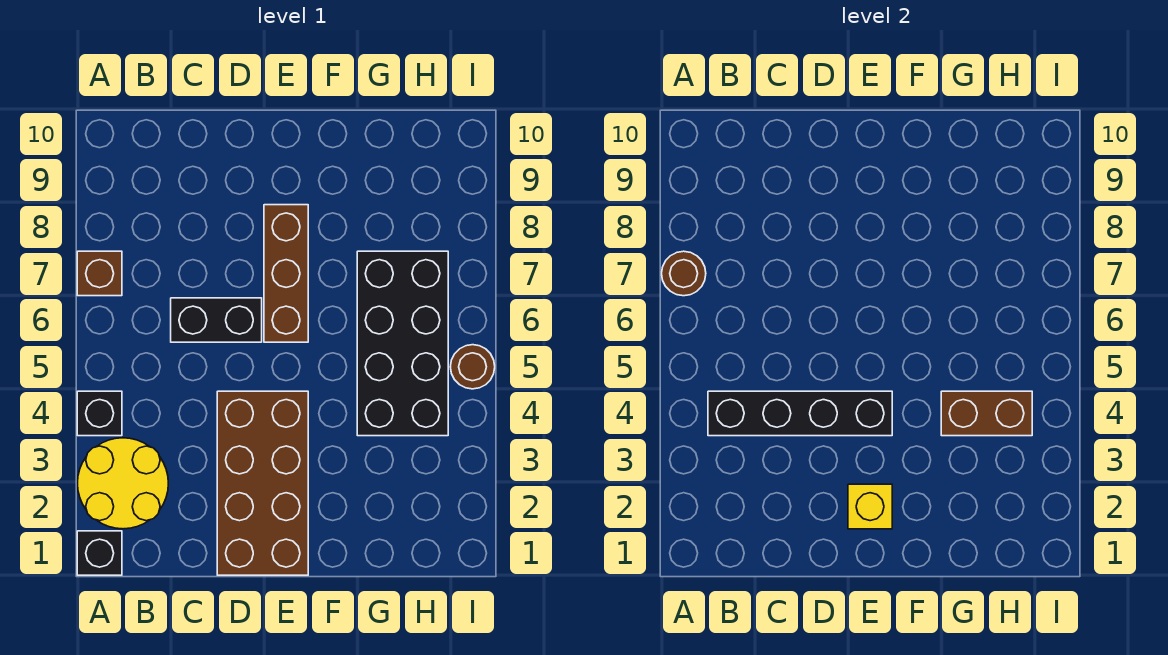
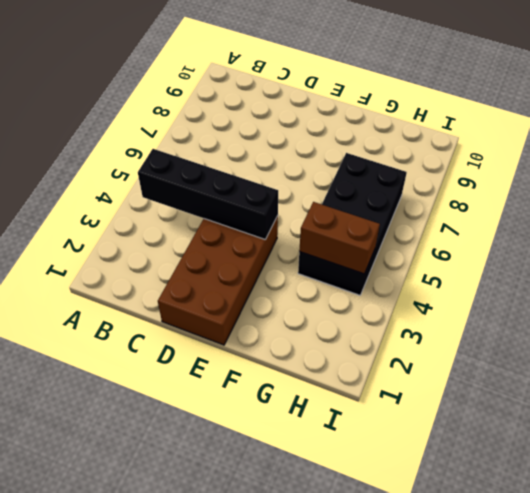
none -> black 1x1 brick [77,531,122,575]
none -> yellow 2x2 round brick [78,438,168,529]
none -> black 1x1 brick [77,391,122,436]

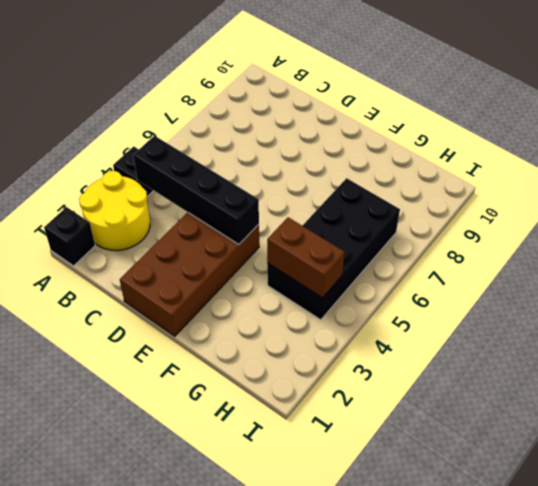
none -> brown 1x1 brick [77,251,122,296]
none -> black 1x2 brick [171,298,262,342]
none -> brown 1x3 brick [264,205,308,342]

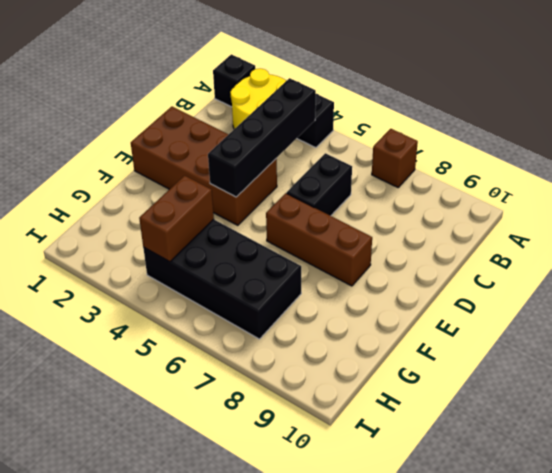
none -> brown 1x1 round brick [450,345,495,389]
none -> brown 1x1 round brick [662,251,706,296]
none -> yellow 1x1 brick [848,484,892,529]

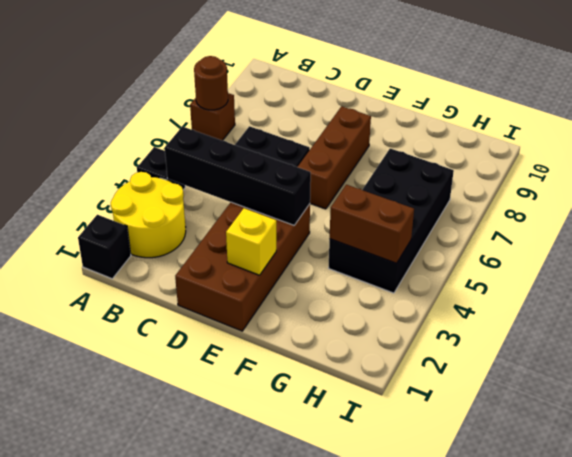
none -> brown 1x1 round brick [450,345,495,389]

